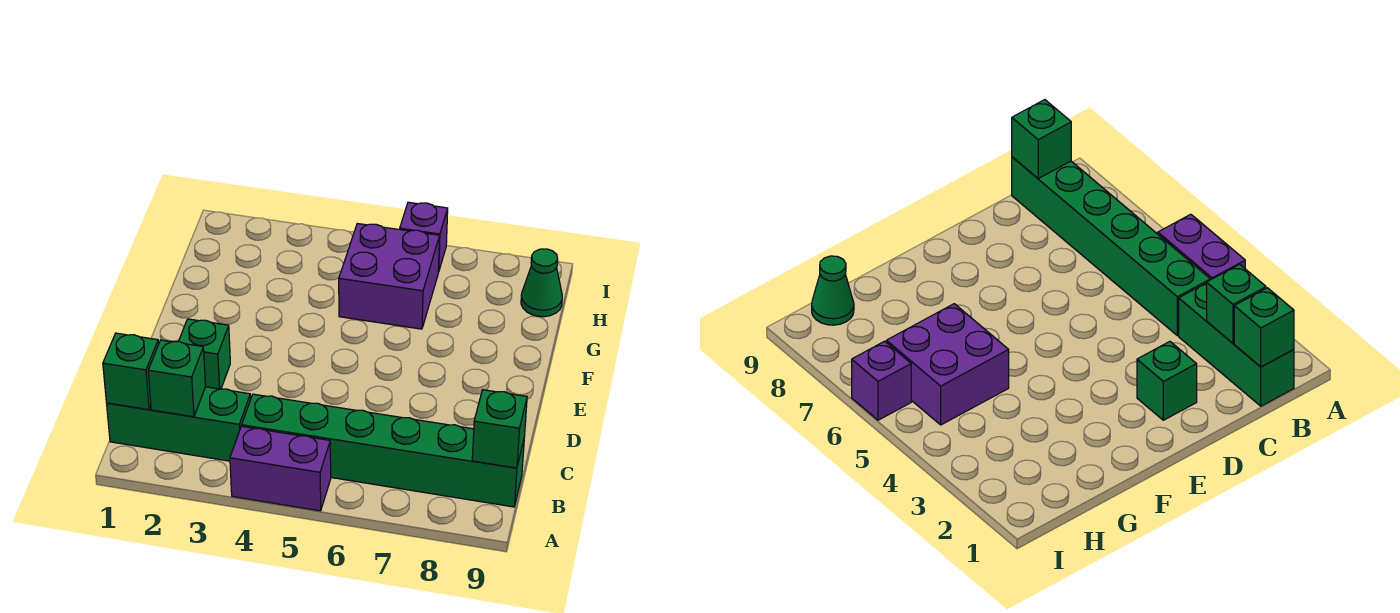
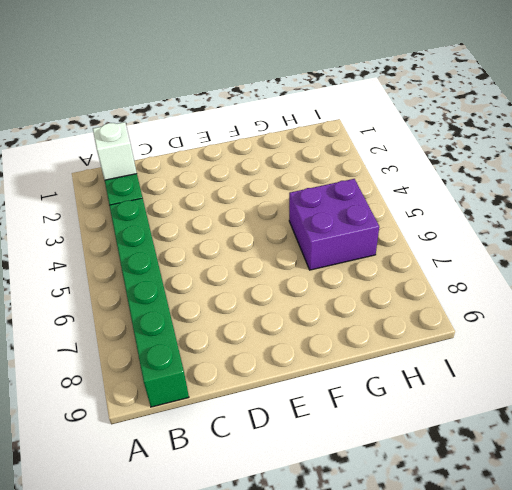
white 1x1 brick [93,122,137,180] -> green 1x1 brick [148,340,206,417]
none -> purple 1x2 brick [230,426,331,511]
none -> green 1x1 brick [178,319,230,389]

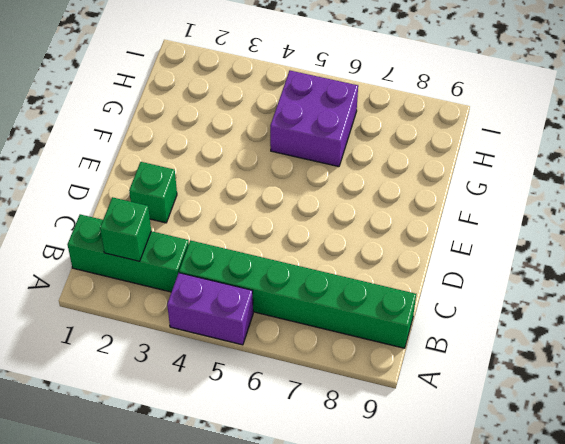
none -> green 1x1 cone [521,249,562,317]
none -> purple 1x1 brick [400,202,448,272]

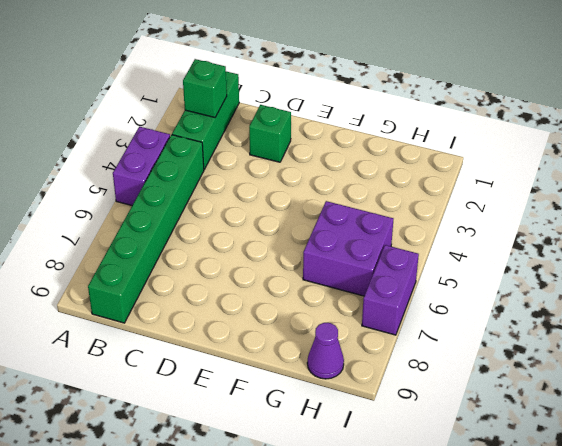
purple 1x1 cone [307,323,344,379] -> green 1x1 cone [521,249,562,317]
purple 1x2 brick [362,245,419,335] -> purple 1x1 brick [400,202,448,272]
none -> green 1x1 brick [103,333,159,410]
none -> green 1x1 brick [472,390,527,468]

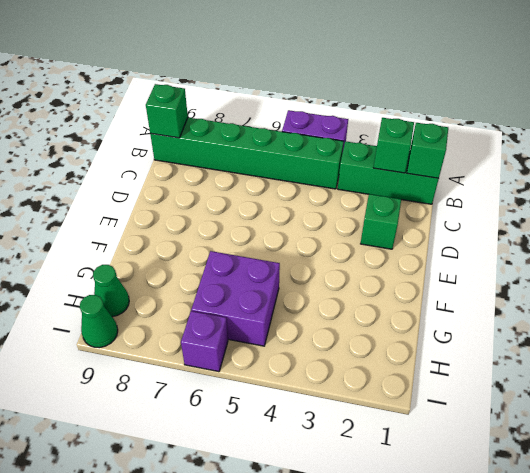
green 1x1 cone [80,295,118,348] -> none

